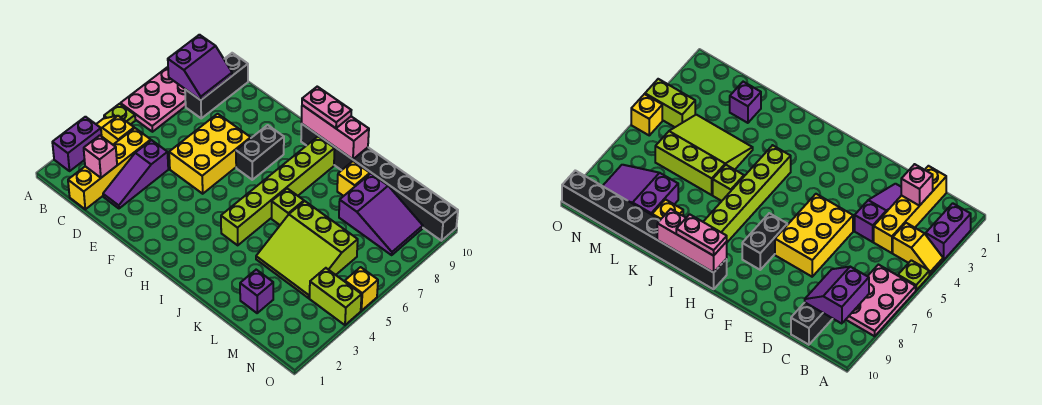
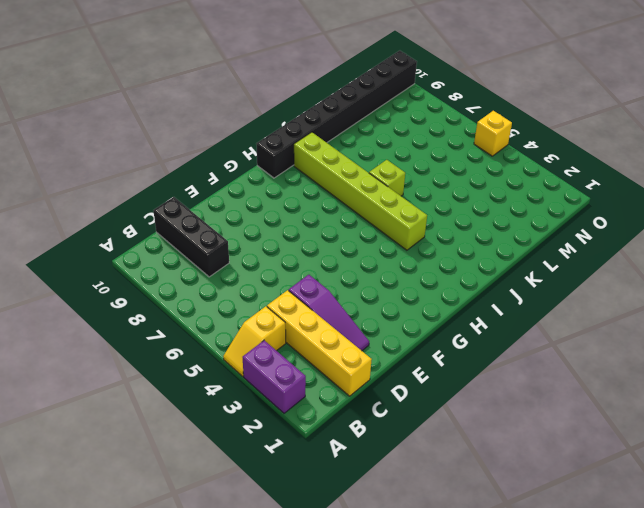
none -> lime 1x1 plate [104,104,135,125]
none -> pink 2x3 plate [120,67,186,132]
none -> yellow 2x3 brick [169,114,251,194]

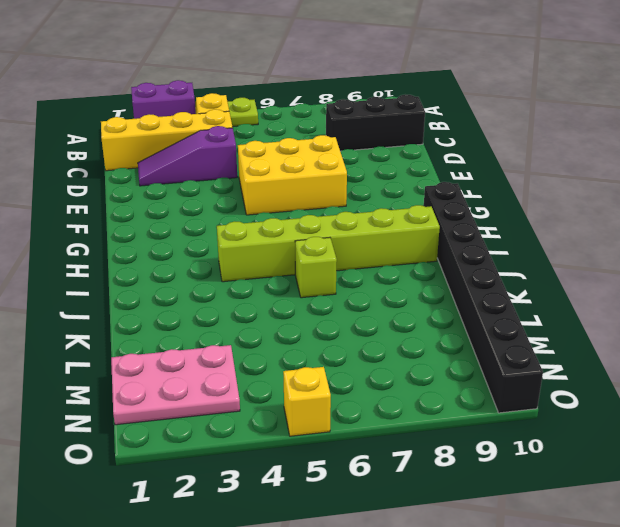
pink 2x3 plate [111,345,240,425] -> pink 2x3 plate moved to [120,67,186,132]
none -> black 1x2 brick [236,125,284,180]
none -> lime 3x3 slope [256,201,358,298]
none -> yellow 1x1 brick [337,161,370,196]

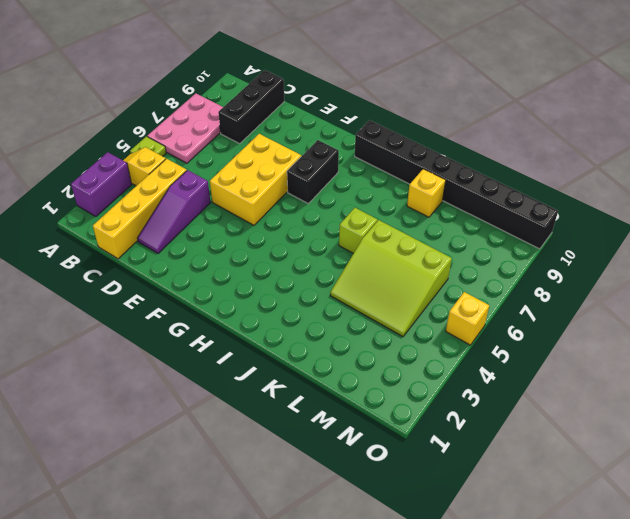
none -> lime 1x6 brick [221,137,335,245]
none -> purple 1x1 brick [240,270,273,313]
none -> purple 2x3 slope [339,174,423,255]

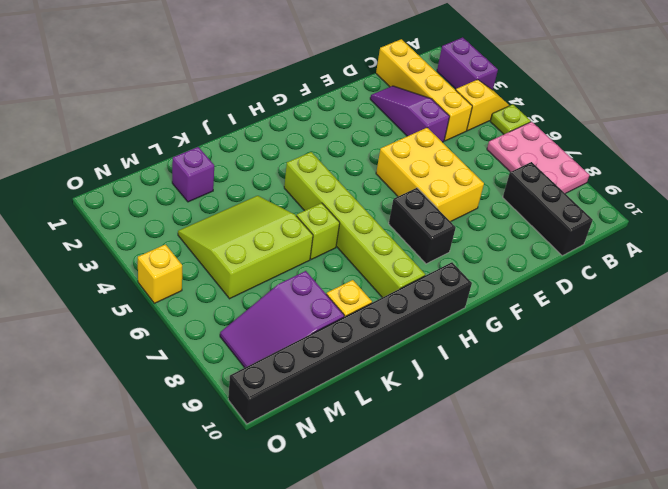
none -> lime 1x2 brick [309,268,362,325]
none -> purple 2x2 slope [168,35,232,100]
none -> pink 1x1 brick [84,135,117,178]

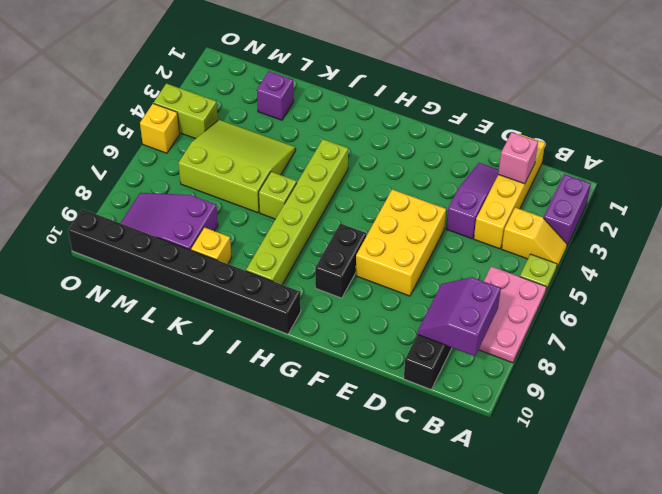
none -> pink 1x3 brick [302,105,369,159]
none -> pink 1x2 plate [302,87,351,128]

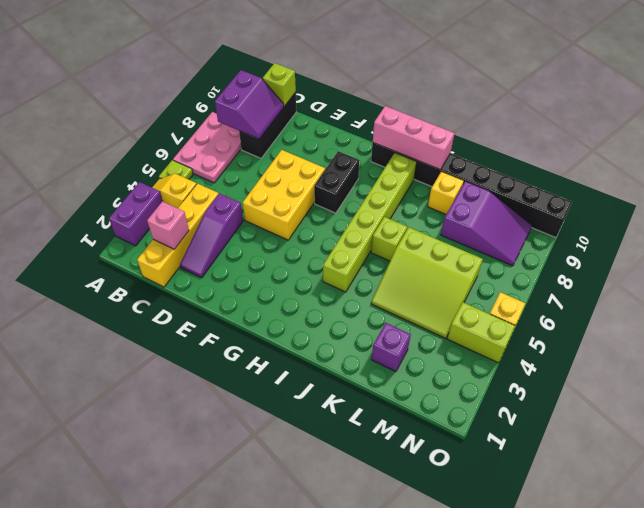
lime 1x1 brick [263,63,296,106] -> none
none -> pink 1x2 plate [302,87,351,128]

